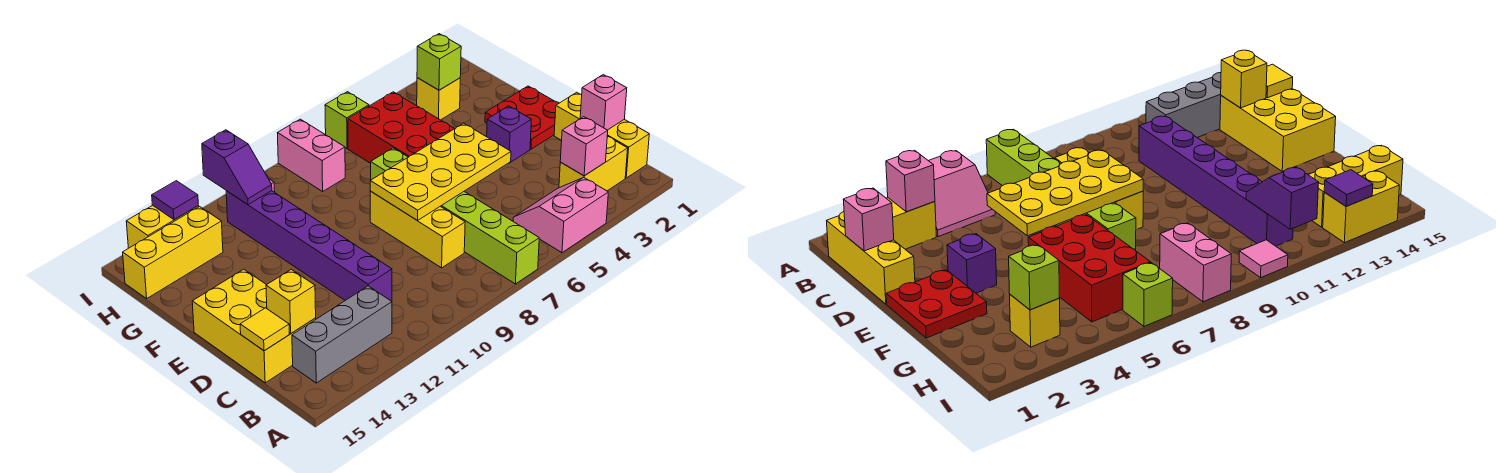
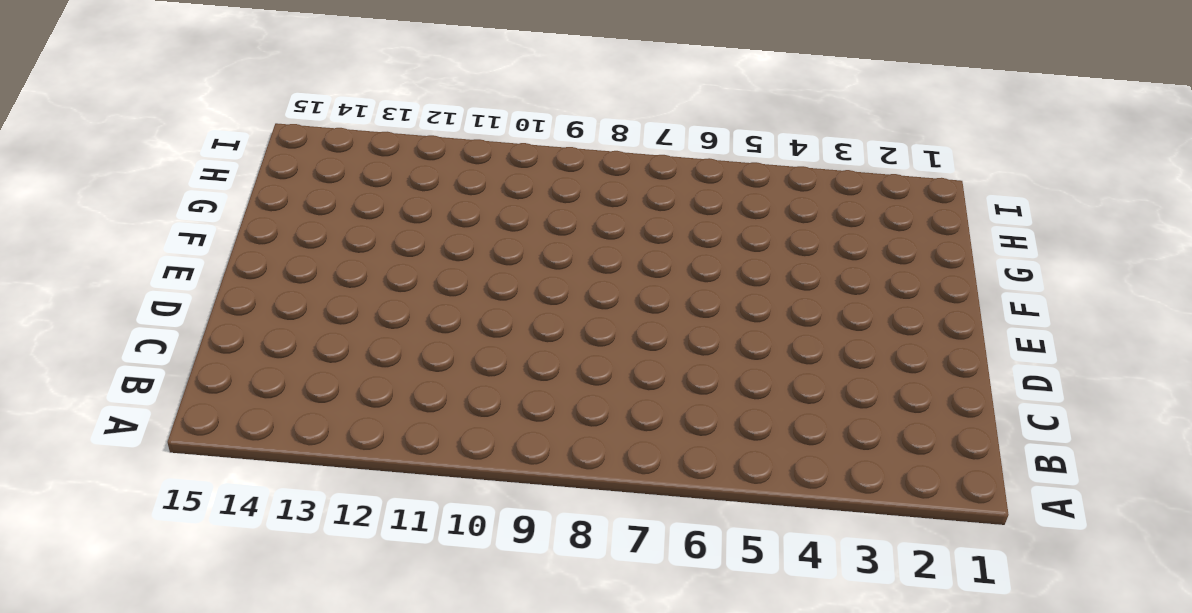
none -> pink 2x2 slope [513,177,608,253]
none -> lime 1x6 brick [371,148,539,284]
none -> yellow 1x3 brick [554,92,649,178]

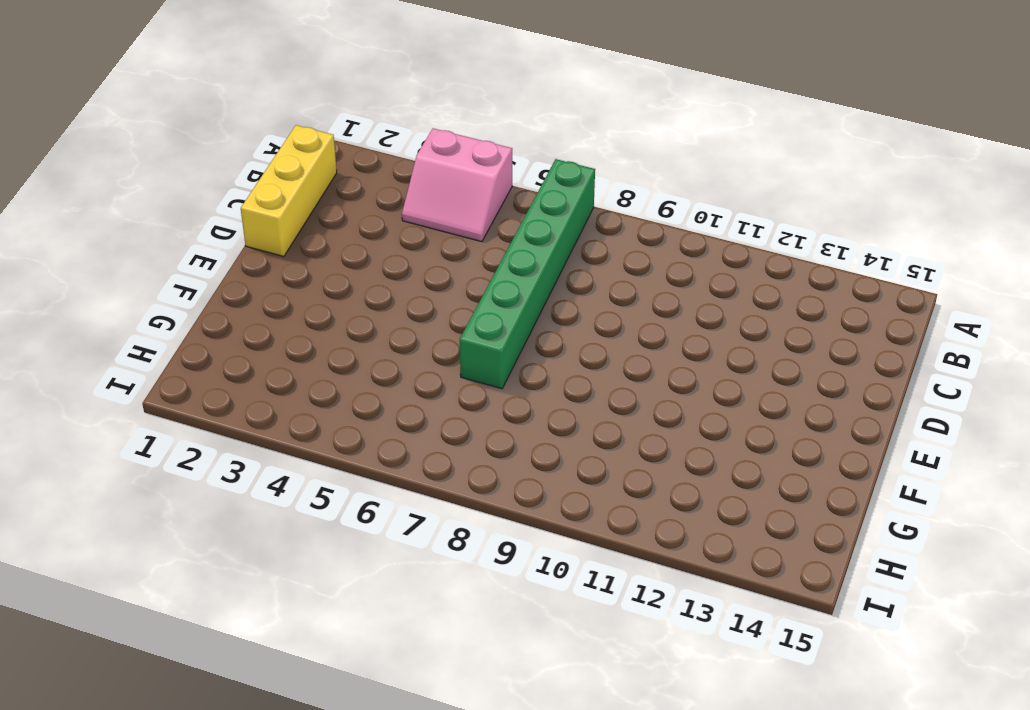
green 1x6 brick [460,159,595,389] -> lime 1x6 brick [371,148,539,284]
none -> yellow 1x2 brick [559,136,628,191]
none -> grey 1x3 brick [292,286,392,383]
none -> yellow 1x3 brick [370,191,465,268]

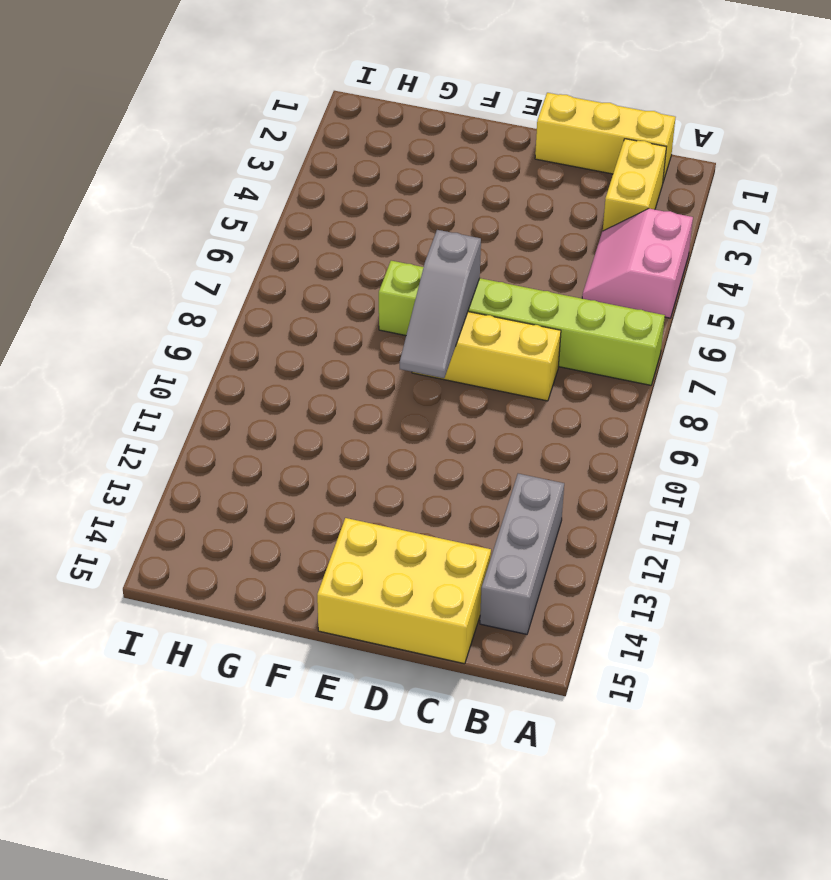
grey 1x3 slope [400,230,481,378] -> yellow 2x4 plate [370,123,511,221]
none -> purple 1x6 brick [226,191,392,301]
none -> red 2x2 plate [485,86,559,149]
none -> purple 1x1 brick [487,106,531,163]

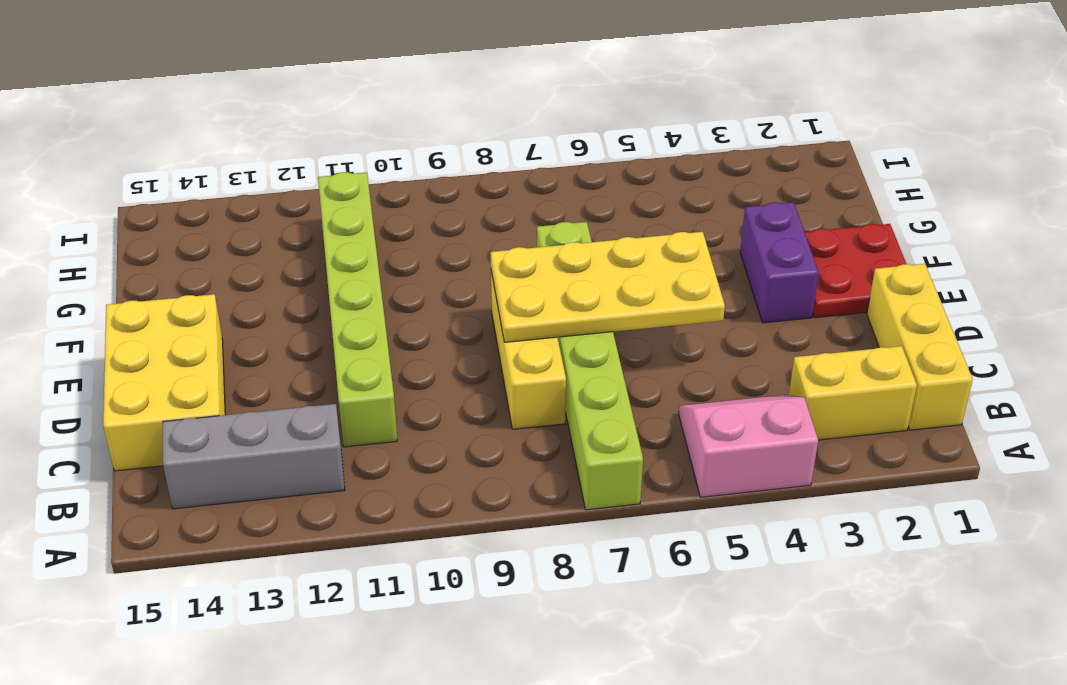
lime 1x6 brick [318,172,397,447] -> purple 1x6 brick [226,191,392,301]
purple 1x2 brick [740,202,819,323] -> purple 1x1 brick [487,106,531,163]
none -> red 2x3 brick [348,92,455,163]
none -> yellow 1x1 brick [417,78,460,120]
none -> pink 1x2 brick [278,119,345,191]

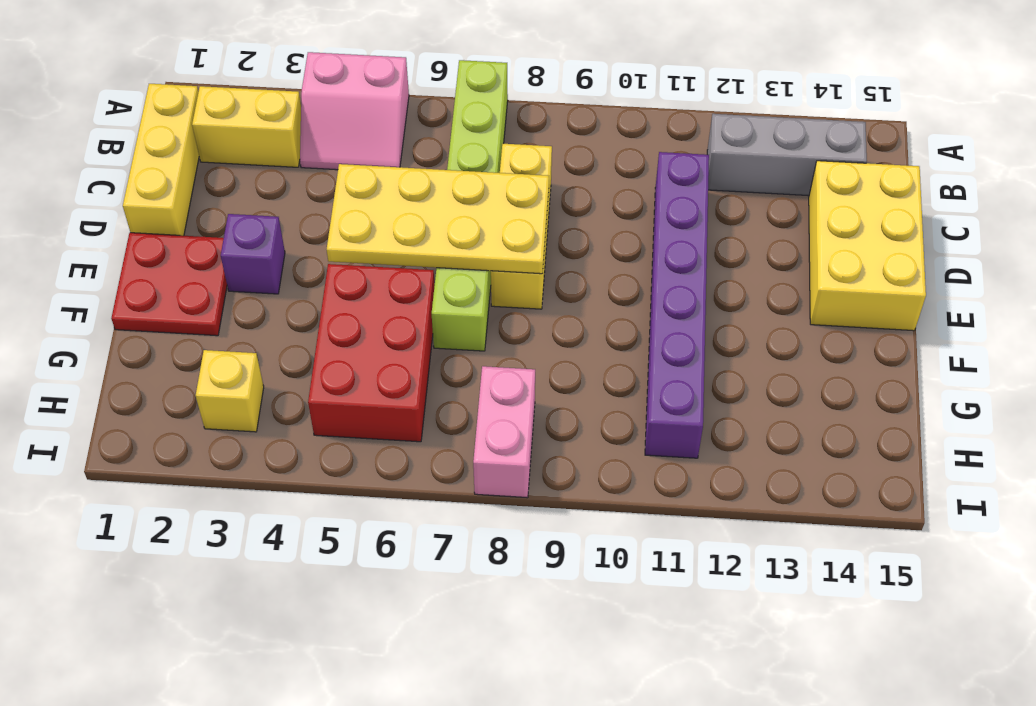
none -> yellow 1x3 brick [123,207,223,299]
none -> lime 1x1 brick [325,92,369,149]
none -> pink 1x1 tile [1239,240,1288,278]

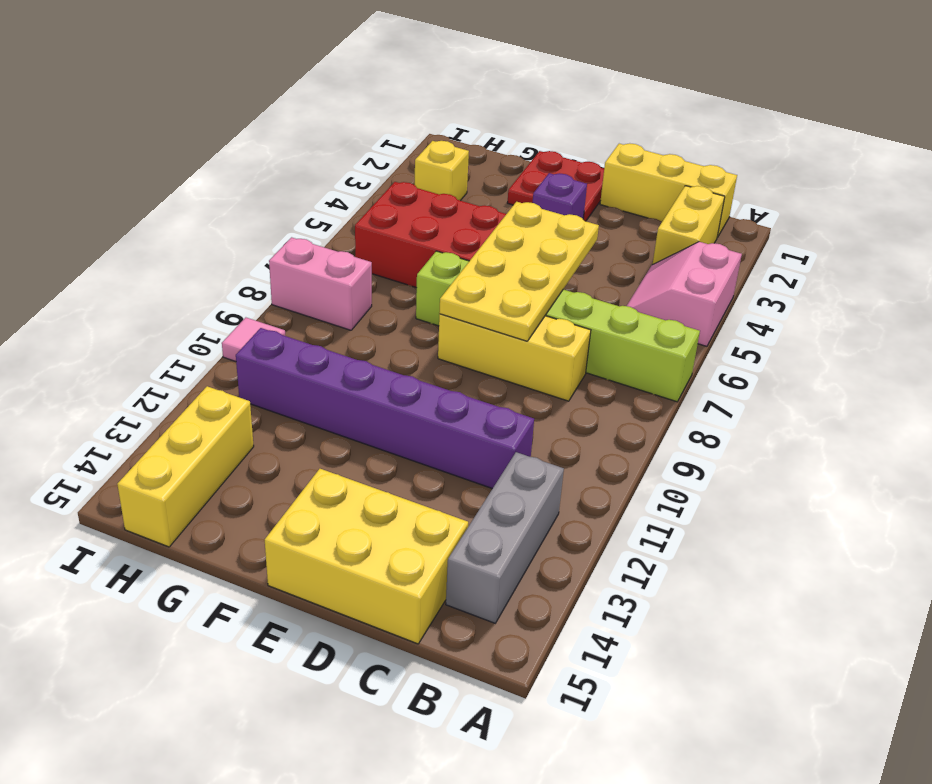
none -> lime 1x1 brick [325,92,369,149]
none -> yellow 1x2 brick [126,205,199,248]
none -> pink 1x1 brick [560,117,608,176]

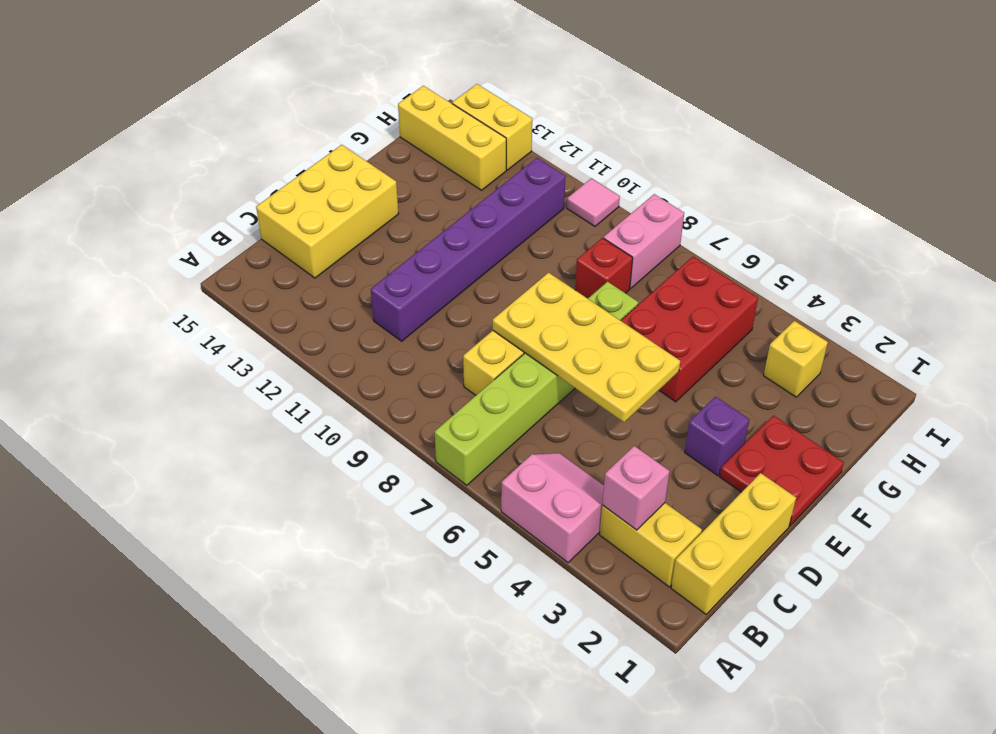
red 1x1 brick [575,238,633,299] -> none
none -> grey 1x3 brick [292,286,392,383]
none -> lime 1x1 brick [325,92,369,149]
none -> pink 1x1 brick [580,75,627,130]

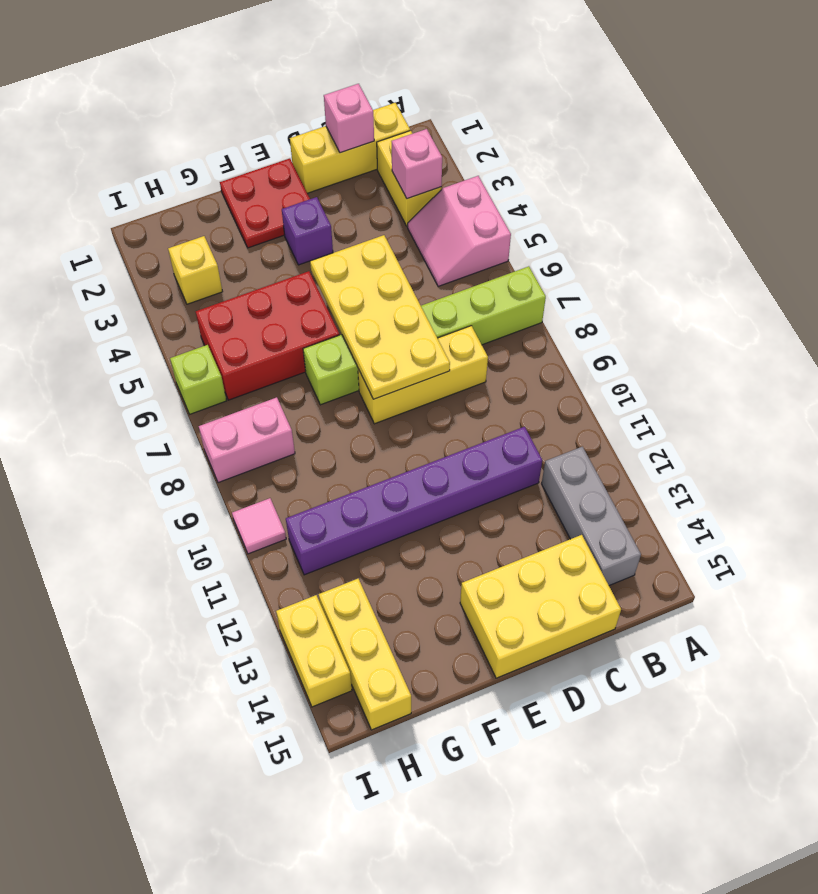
none -> yellow 1x1 brick [266,269,316,333]
none -> yellow 1x1 tile [240,308,289,351]
none -> lime 1x1 brick [417,34,461,90]

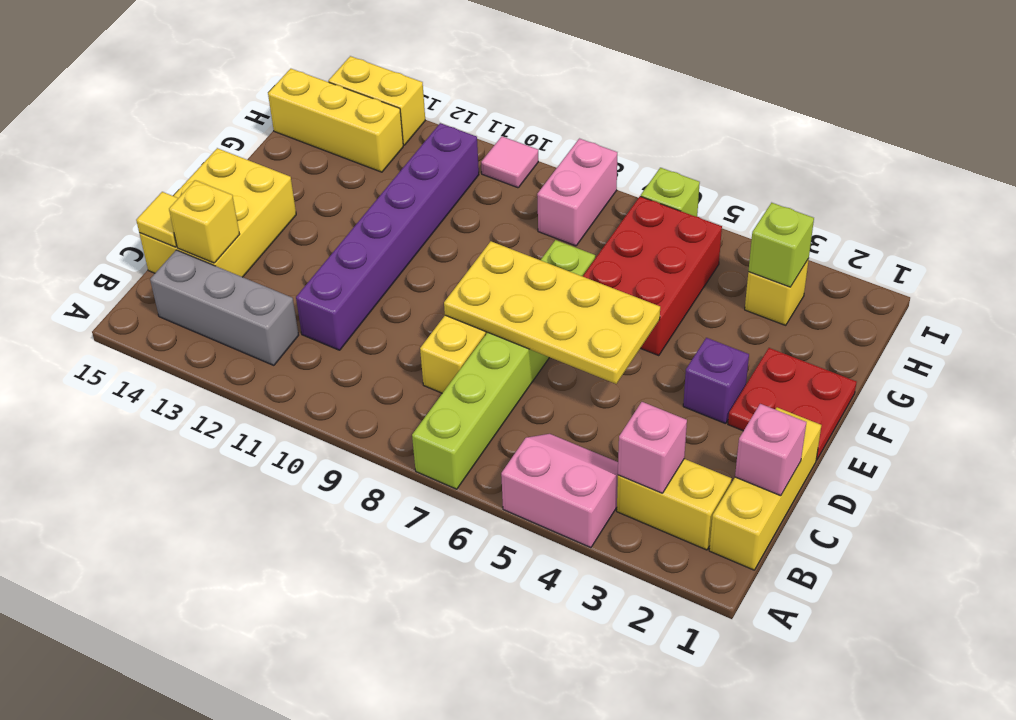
none -> purple 1x2 slope [202,130,272,205]
none -> purple 1x1 tile [152,181,198,220]

